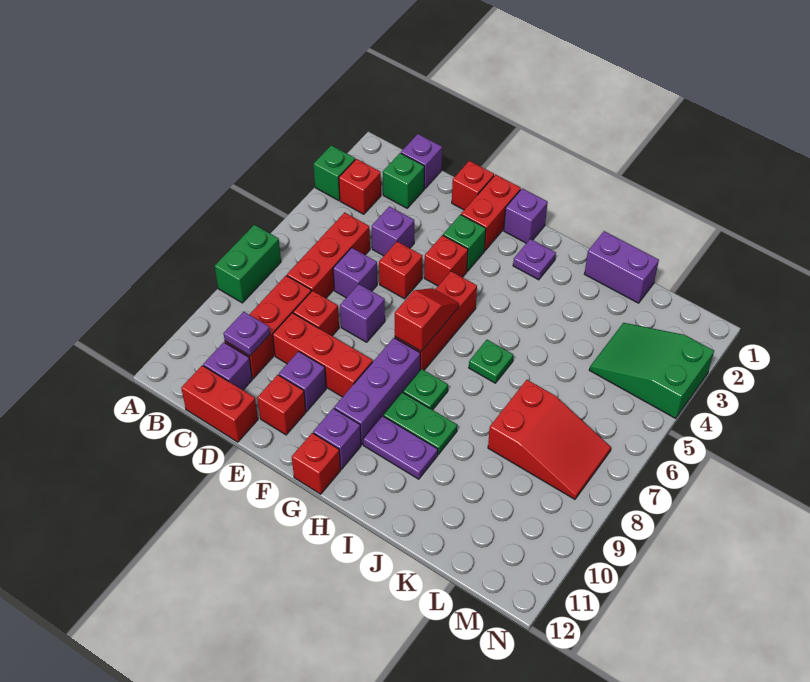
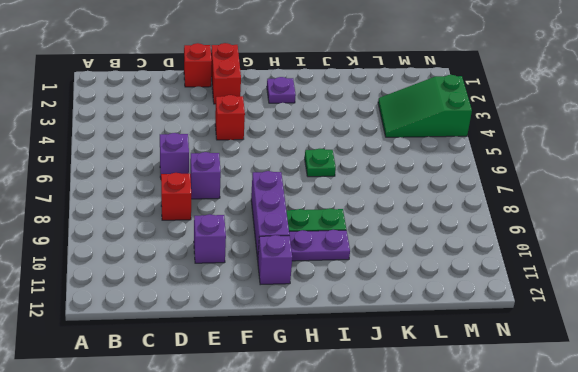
none -> green 1x1 brick [314,145,355,200]
none -> green 1x2 brick [215,225,281,303]
none -> red 1x1 brick [339,159,381,214]
none -> purple 1x1 brick [401,134,442,189]

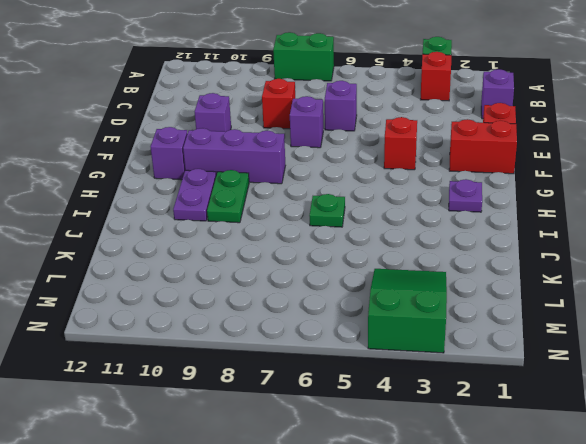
none -> green 1x1 brick [383,153,424,208]
none -> red 1x3 brick [287,212,370,298]
none -> red 1x3 brick [225,276,311,378]
none -> purple 1x1 brick [203,342,252,390]

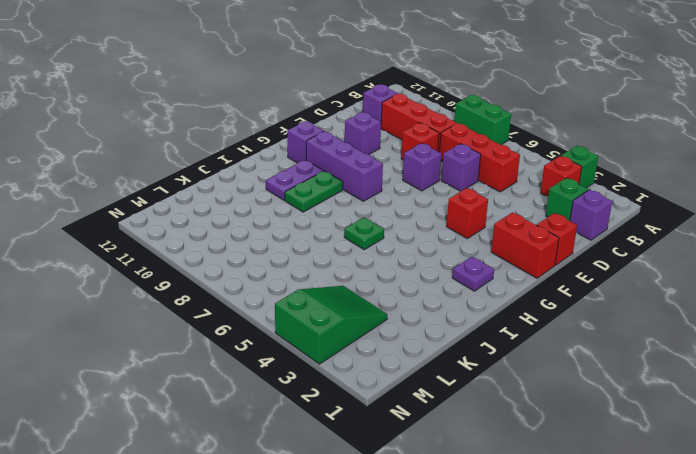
none -> red 1x2 brick [181,365,258,442]
none -> purple 1x1 brick [372,206,414,256]
none -> red 1x3 brick [273,313,373,397]
none -> red 1x1 brick [379,242,423,299]

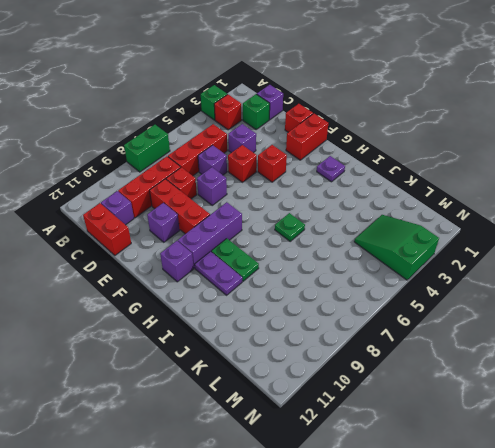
none -> red 1x1 brick [257,375,306,435]
none -> green 1x1 brick [443,215,486,271]
none -> purple 1x1 brick [504,188,548,243]
none -> red 1x3 brick [395,271,477,370]

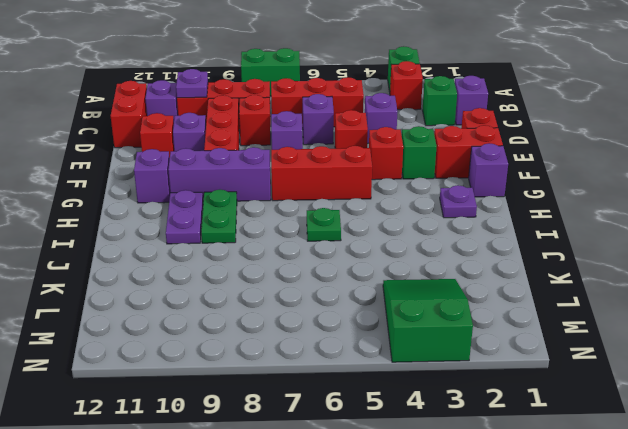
none -> red 1x1 brick [292,433,341,494]
none -> green 1x1 plate [403,369,448,410]
none -> purple 1x2 brick [584,231,659,303]
none -> red 2x3 slope [488,380,611,499]

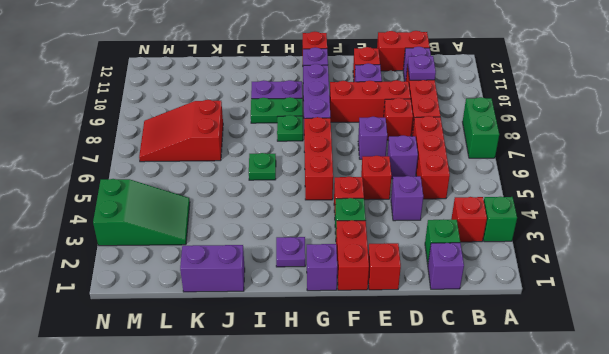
none -> red 1x2 slope [395,288,459,351]

